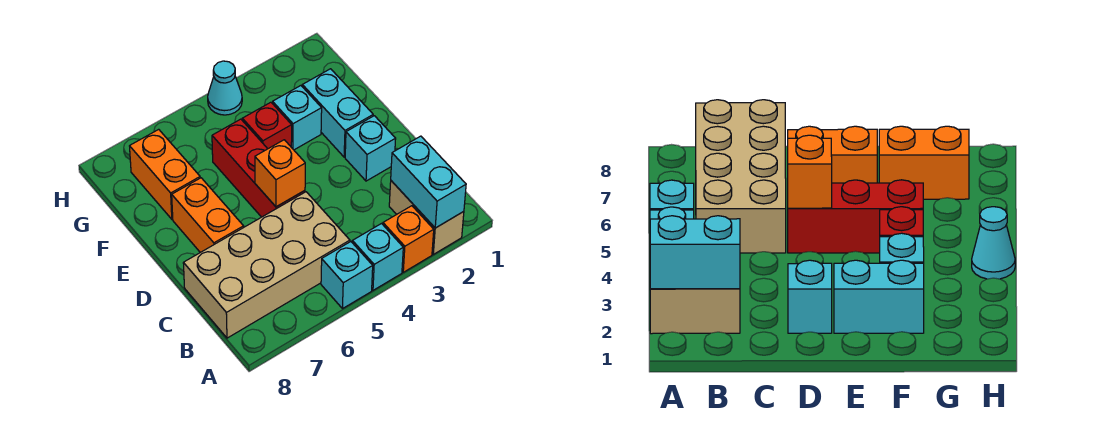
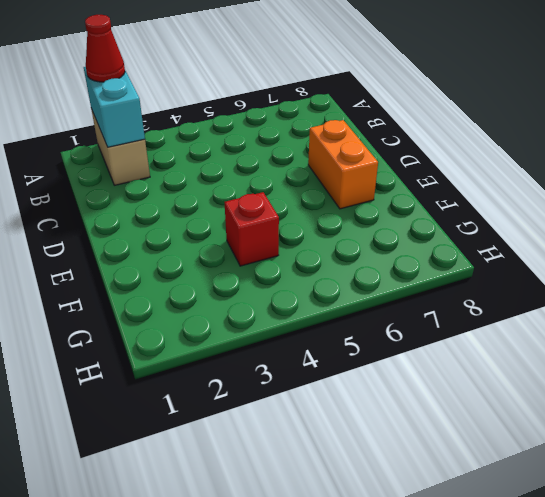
red 1x1 cone [85,15,125,82] -> none
none -> orange 1x1 brick [383,206,434,272]
none -> cyan 1x1 brick [352,224,403,290]
none -> cyan 1x1 brick [321,242,373,309]

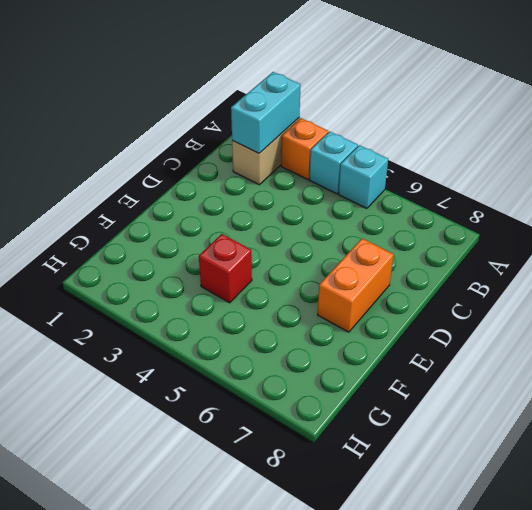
none -> tan 2x4 brick [183,192,350,338]
none -> cyan 1x1 brick [345,116,396,181]
none -> red 1x3 brick [212,119,305,217]

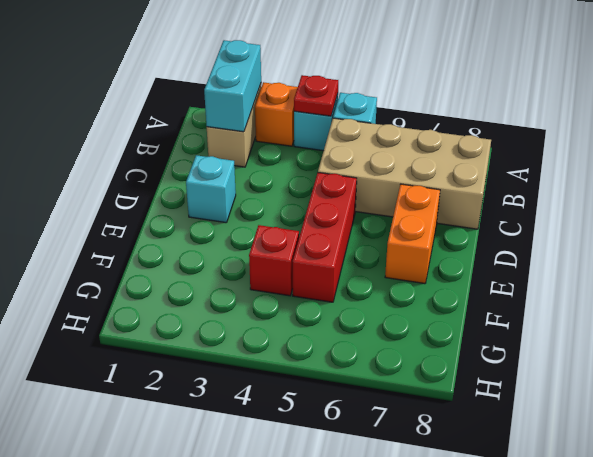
red 1x1 plate [294,75,338,116] -> none
none -> cyan 1x2 brick [302,69,373,157]
none -> cyan 1x1 brick [273,86,322,150]
none -> orange 1x2 brick [130,129,200,219]

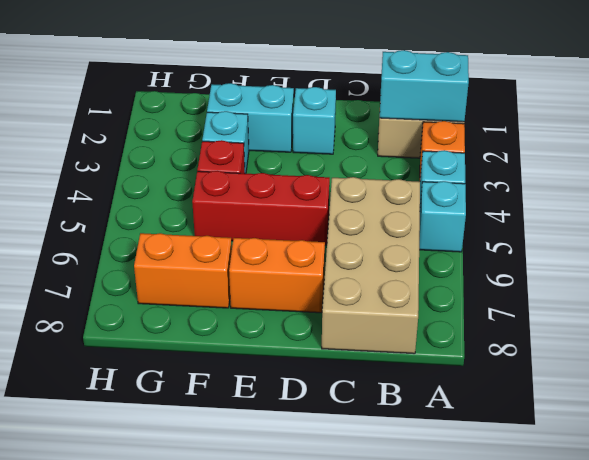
none -> cyan 1x1 cone [208,61,242,115]
none -> orange 1x1 brick [255,140,305,207]

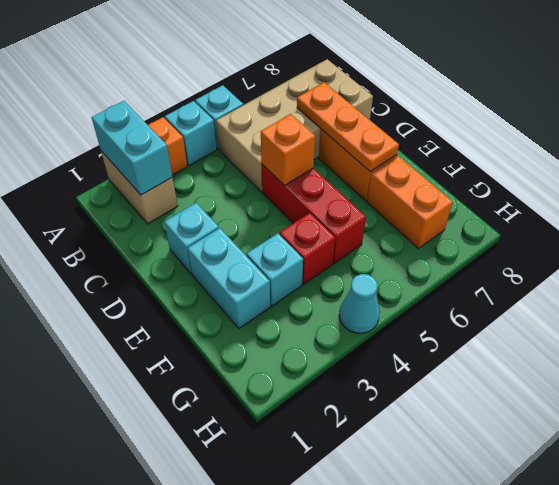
orange 1x3 plate [297,82,399,172] -> none

